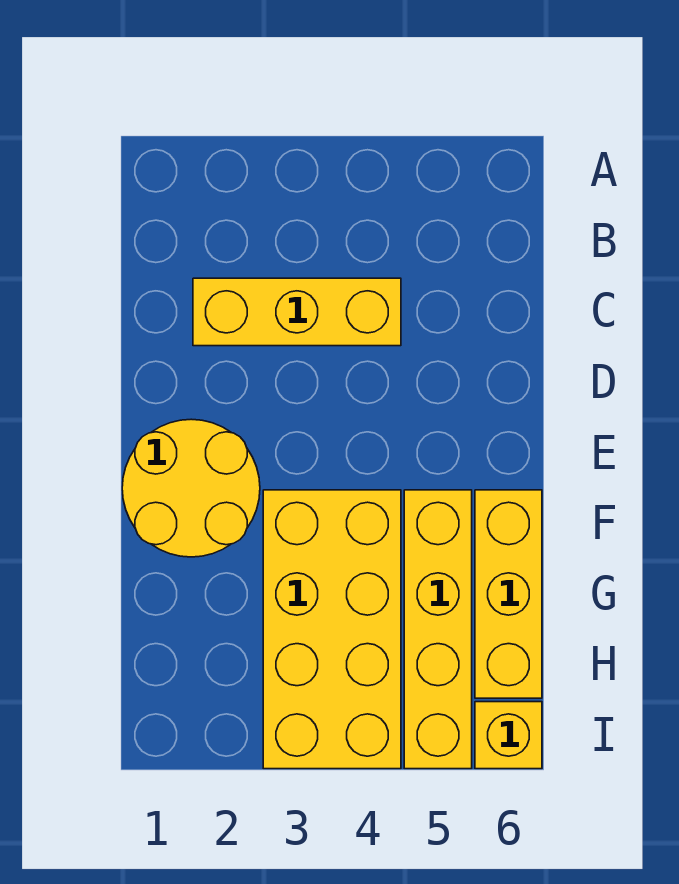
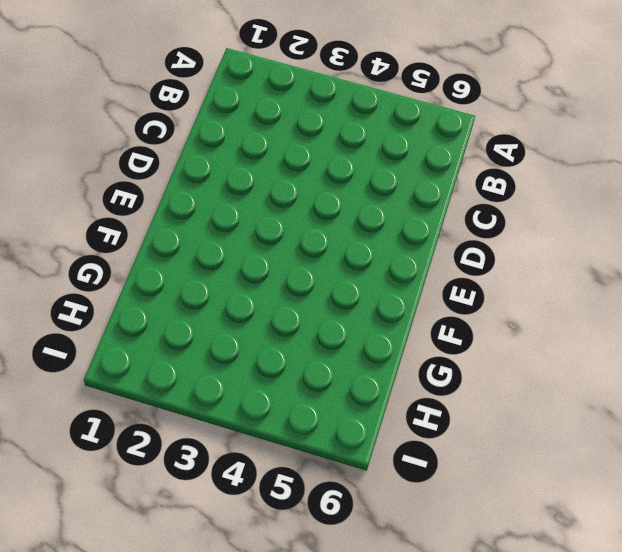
none -> yellow 1x3 brick [193,278,401,346]
none -> yellow 2x2 round brick [122,419,260,557]

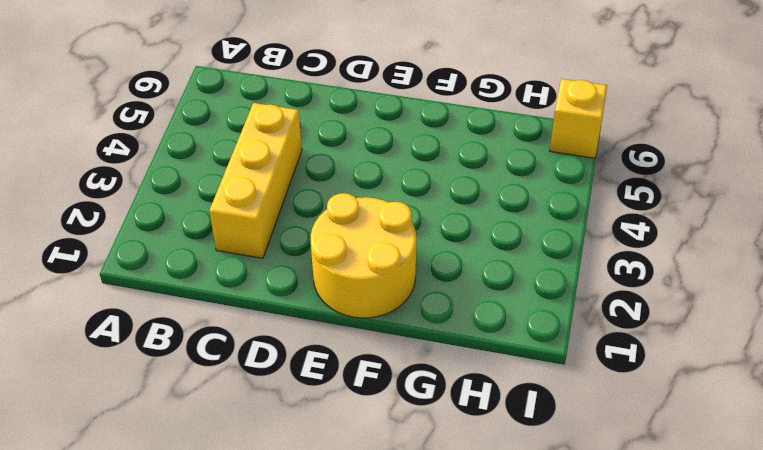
none -> yellow 2x4 brick [263,490,401,769]
none -> yellow 1x4 brick [404,490,472,769]

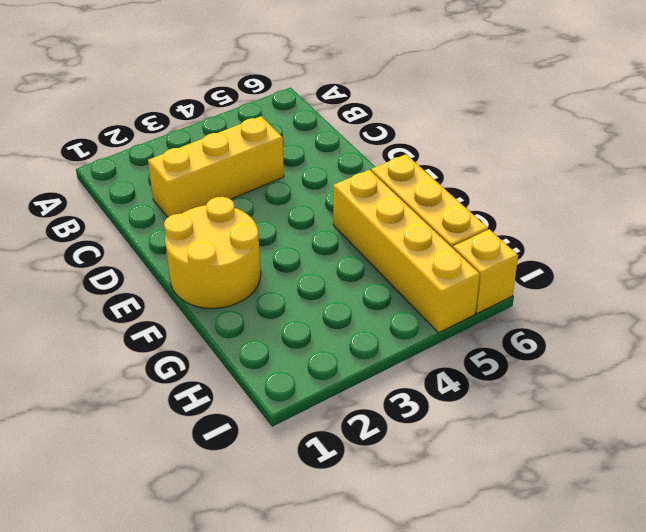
none -> yellow 2x4 brick [263,490,401,769]

